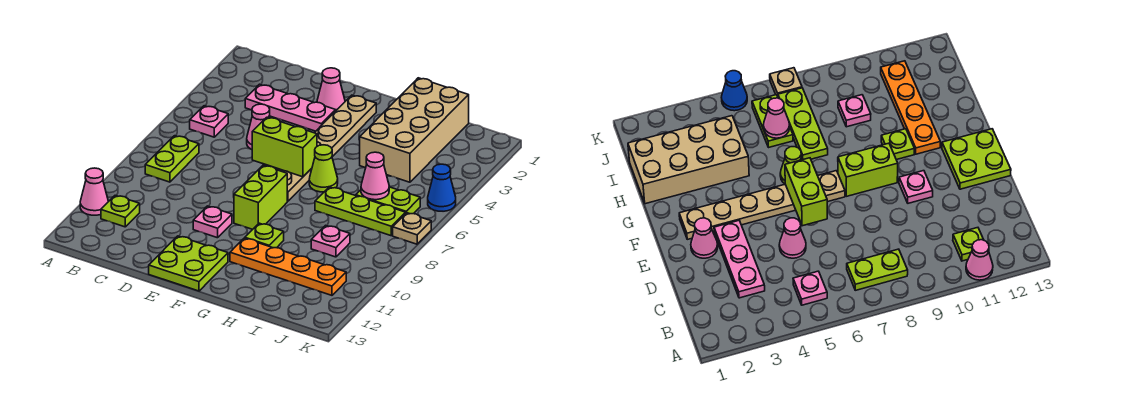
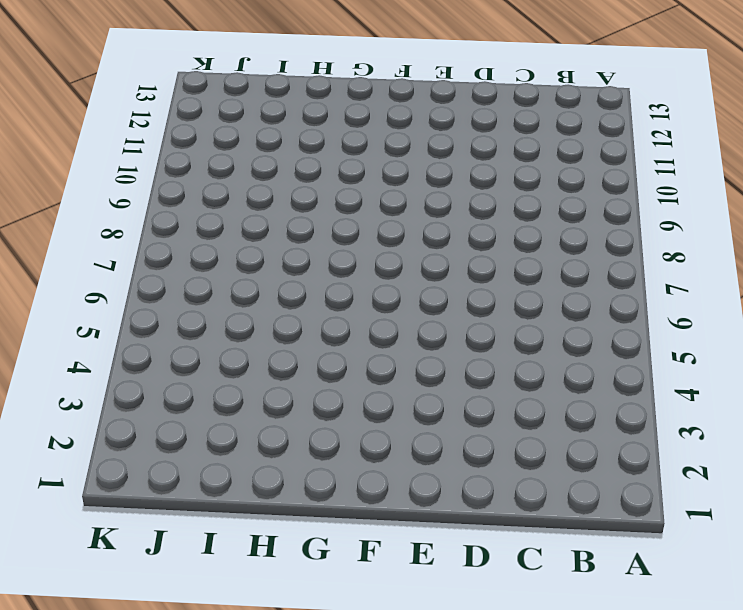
none -> pink 1x1 cone [80,168,108,215]
none -> pink 1x1 plate [190,106,228,137]
none -> lime 1x2 plate [145,136,199,182]

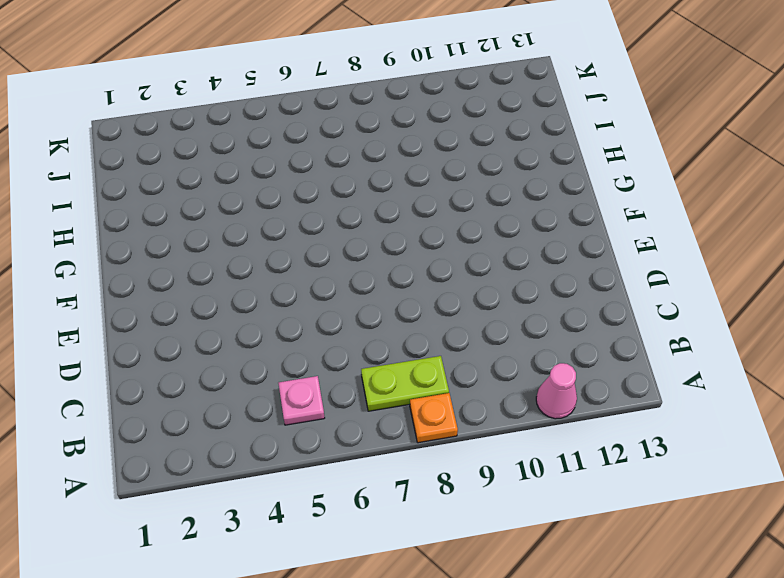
orange 1x1 plate [410,393,458,443] -> none
none -> lime 1x1 plate [101,195,140,227]
none -> pink 1x3 plate [245,84,336,131]
none -> pink 1x1 cone [247,104,270,150]

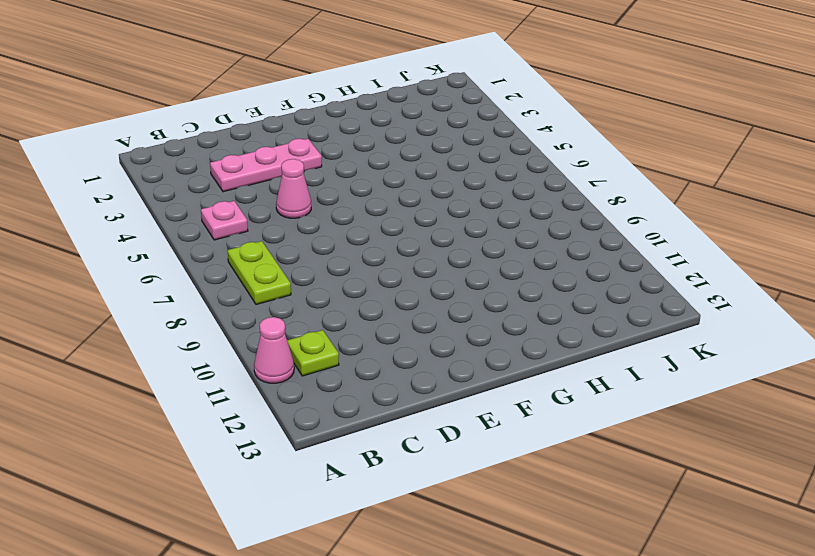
none -> pink 1x1 cone [317,68,345,110]
none -> pink 1x1 plate [193,206,232,238]
none -> lime 2x2 plate [149,236,228,291]

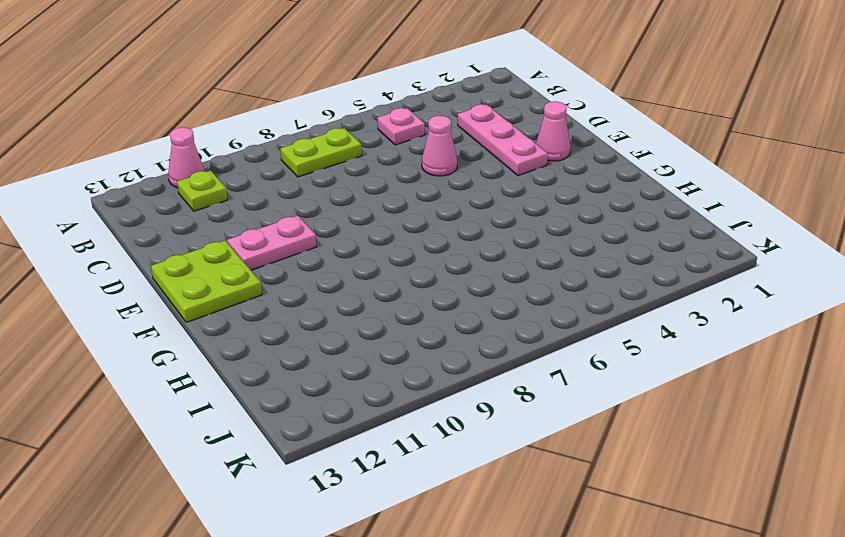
pink 1x2 plate [227,215,317,270] -> pink 1x1 plate [193,206,232,238]
none -> tan 1x6 plate [278,95,376,201]
none -> lime 1x2 brick [234,166,287,229]
none -> lime 1x1 cone [309,145,338,192]

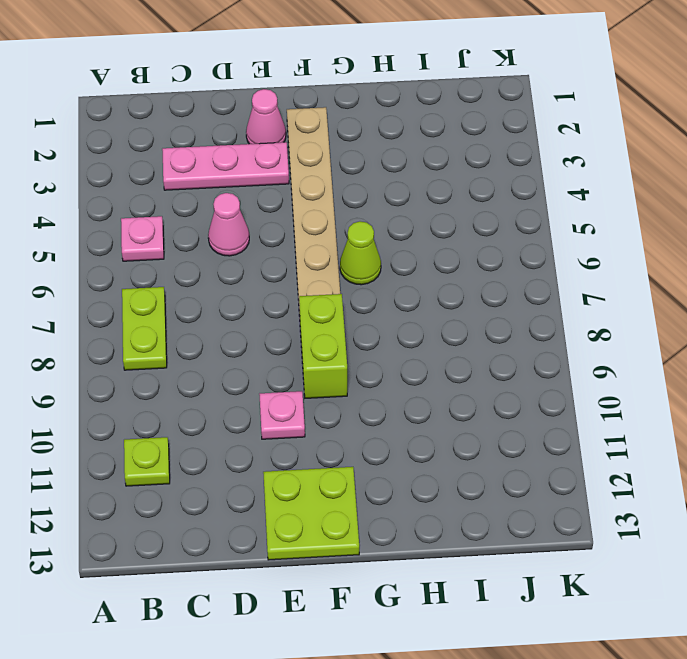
none -> pink 1x1 cone [80,168,108,215]
none -> lime 1x1 plate [245,223,284,248]
none -> orange 1x4 plate [230,238,346,295]

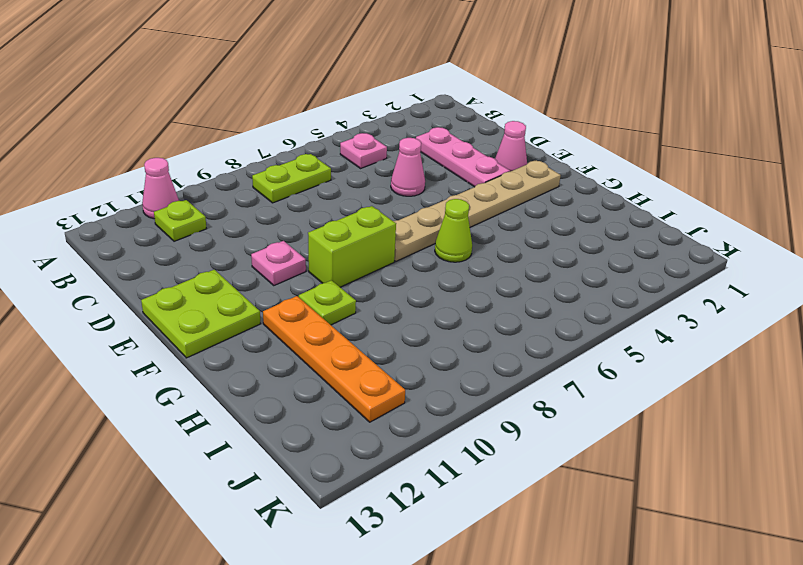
none -> tan 2x4 brick [360,78,469,182]
none -> lime 1x3 plate [315,187,406,236]
none -> lime 1x2 plate [356,187,420,214]

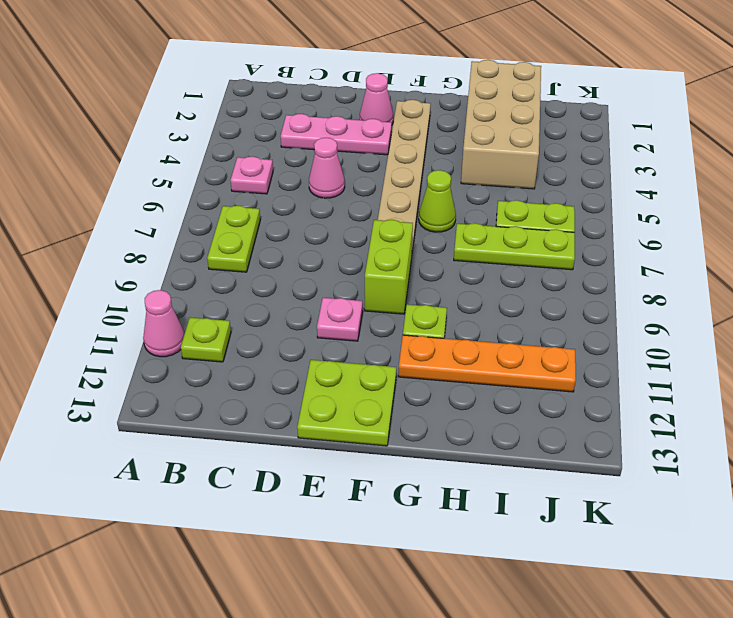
none -> pink 1x1 plate [311,225,350,257]
none -> blue 1x1 cone [428,164,456,211]
none -> tan 1x1 plate [393,213,431,244]

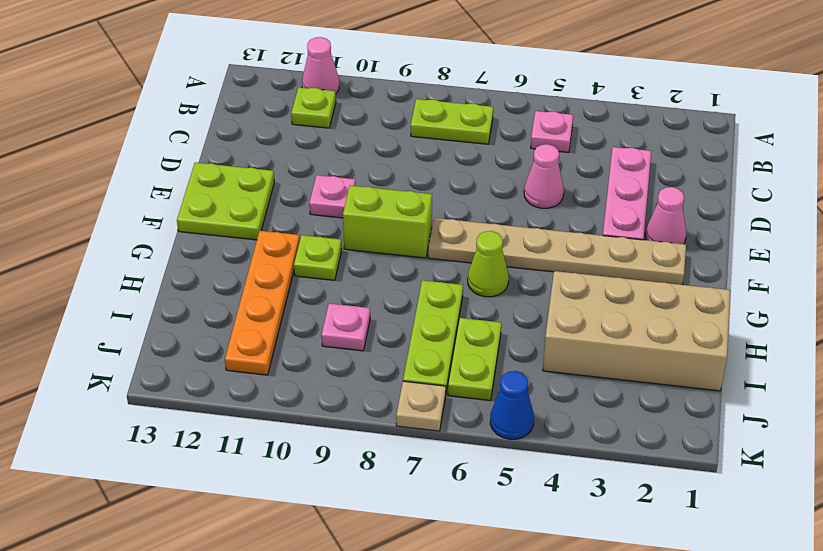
none -> lime 1x2 brick [252,117,317,177]
none -> pink 1x1 cone [361,152,389,200]

